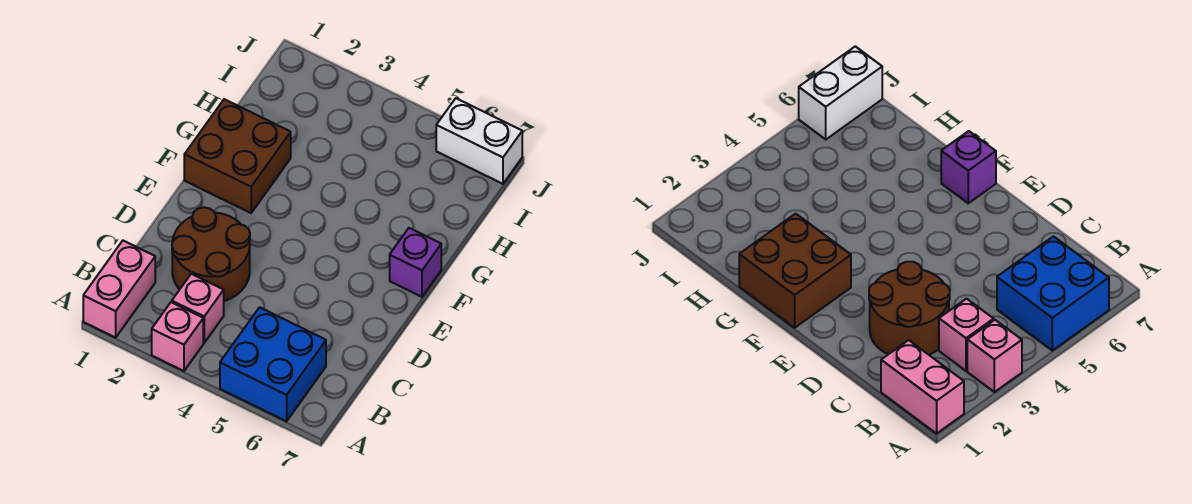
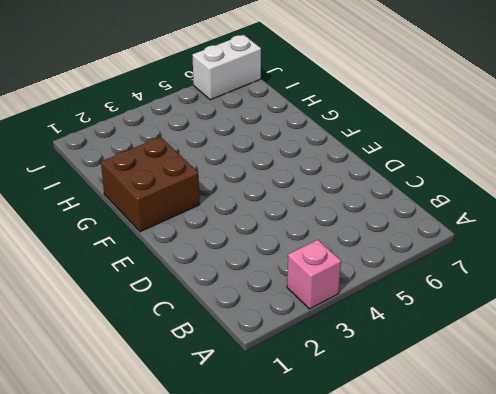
none -> pink 1x2 brick [83,241,155,338]
none -> blue 2x2 brick [220,307,326,421]

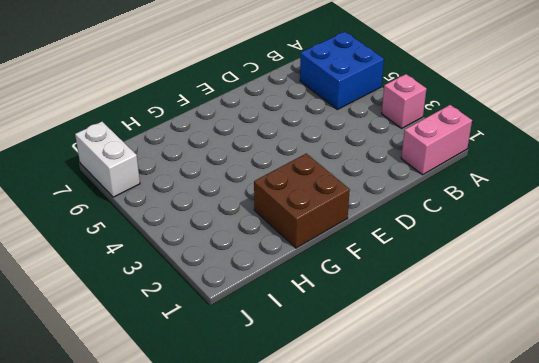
none -> pink 1x1 brick [172,274,224,343]
none -> brown 2x2 round brick [172,207,250,301]

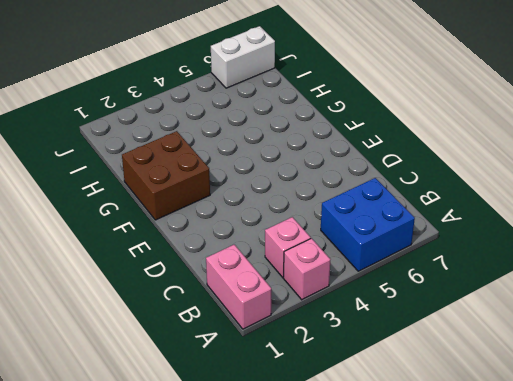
none -> brown 2x2 round brick [172,207,250,301]
none -> purple 1x1 brick [390,228,441,297]

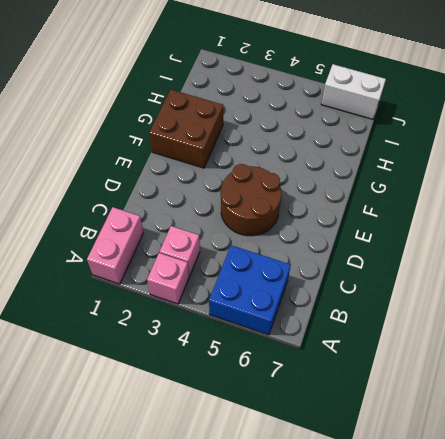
brown 2x2 round brick [221,164,281,236] -> brown 2x2 round brick moved to [172,207,250,301]
none -> purple 1x1 brick [390,228,441,297]

